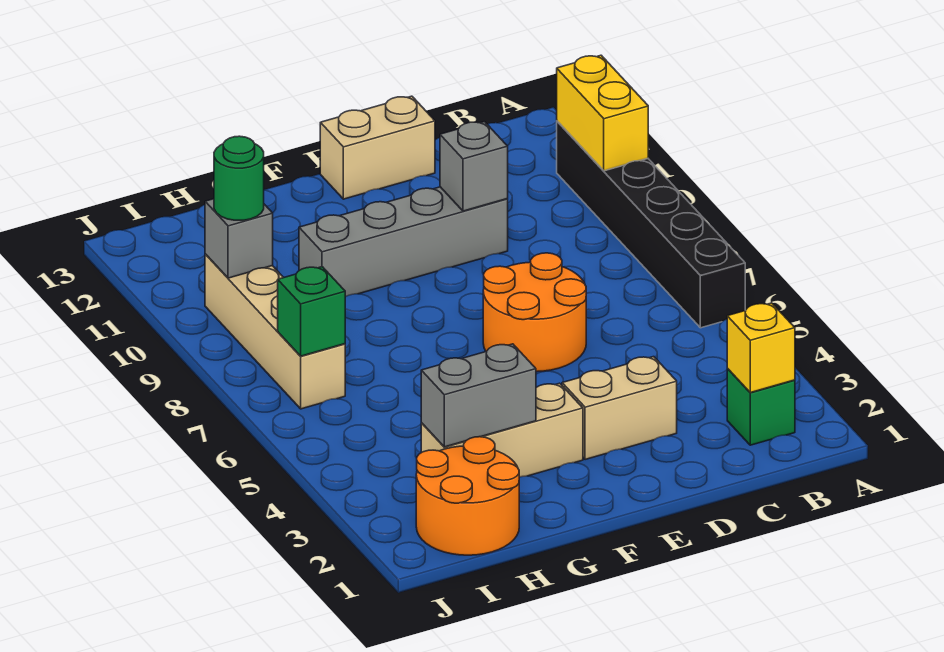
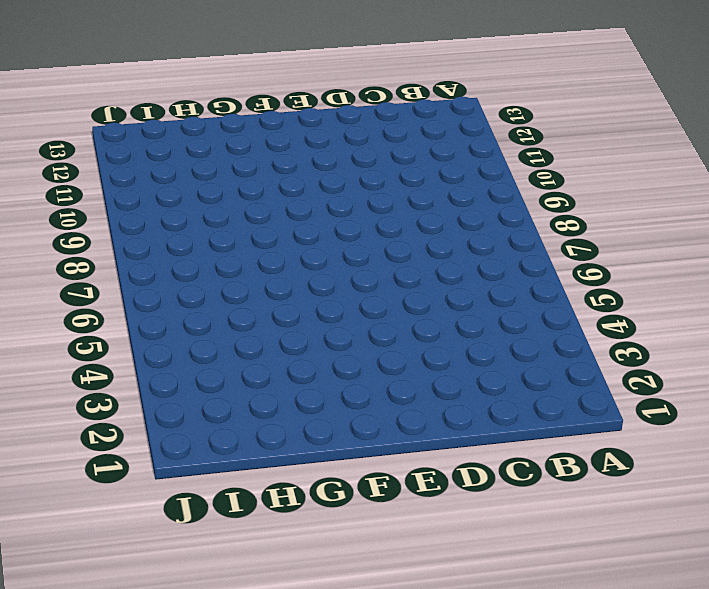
none -> black 1x6 brick [557,121,745,328]
none -> green 1x1 brick [727,369,795,445]
none -> tan 1x2 brick [562,357,677,460]

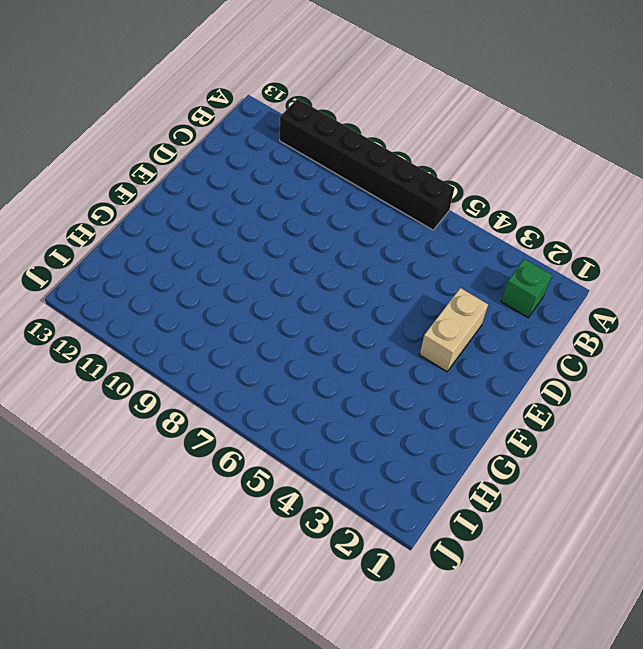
none -> orange 2x2 round brick [483,253,586,372]
none -> grey 1x4 brick [299,187,508,297]
none -> tan 1x2 brick [320,96,435,199]

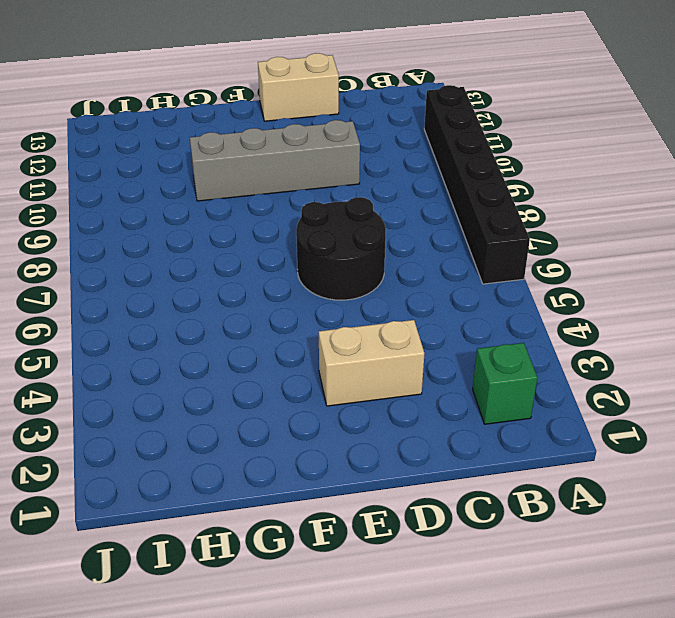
black 2x2 round brick [296,197,386,300] -> orange 2x2 round brick [483,253,586,372]
none -> tan 1x3 brick [421,383,583,477]
none -> orange 2x2 round brick [416,437,519,555]
none -> tan 1x4 brick [205,254,345,409]

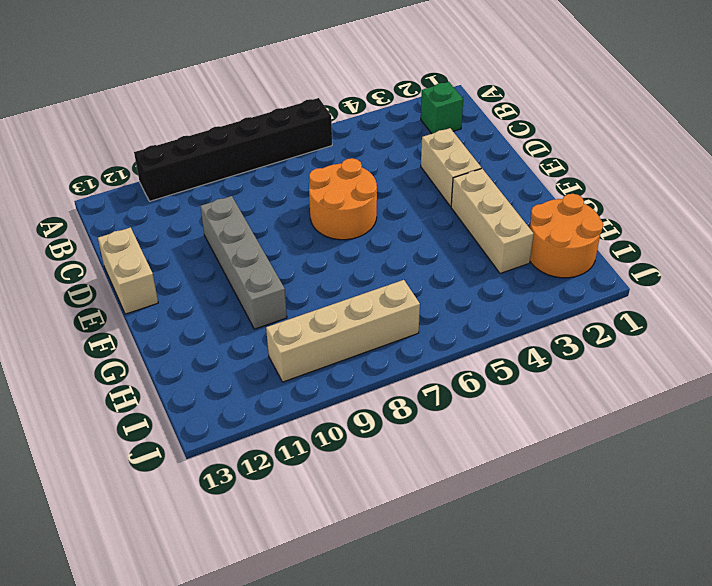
none -> yellow 1x2 brick [557,55,648,171]
none -> yellow 1x1 brick [727,303,795,393]
none -> grey 1x1 brick [440,122,508,211]

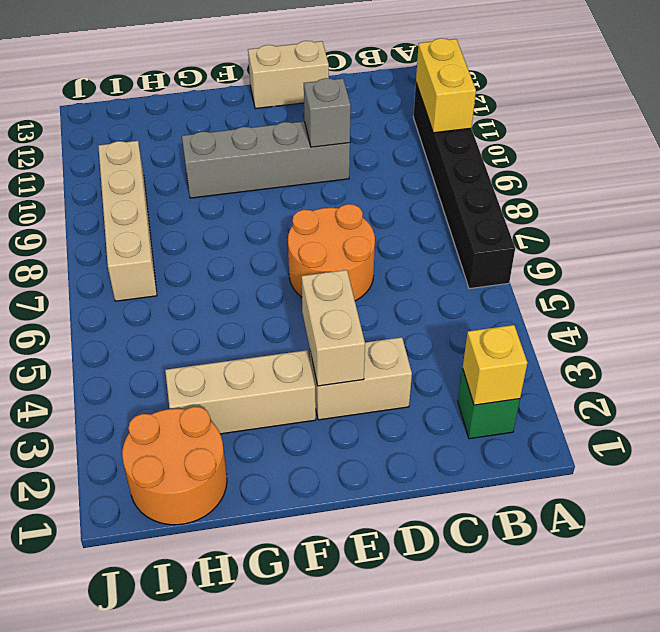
tan 1x2 brick [302,270,365,386] -> none
none -> grey 1x2 brick [421,344,536,447]
none -> green 1x1 brick [278,267,345,356]
none -> grey 1x1 brick [205,199,273,278]

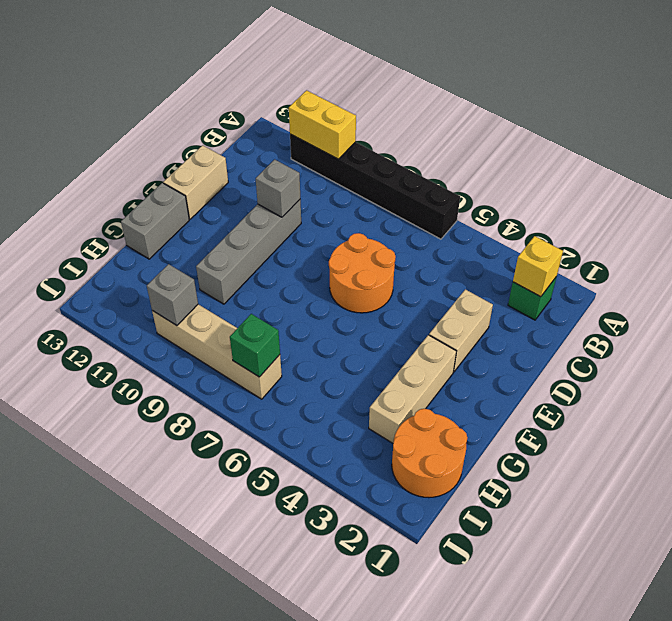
grey 1x2 brick [121,183,189,259] -> grey 1x2 brick moved to [421,344,536,447]
none -> green 1x1 round brick [214,136,264,220]

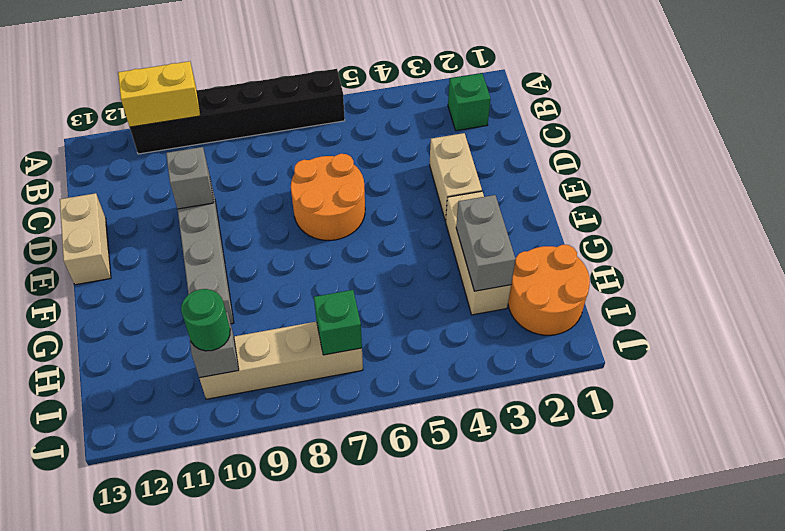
none -> yellow 1x1 brick [727,303,795,393]

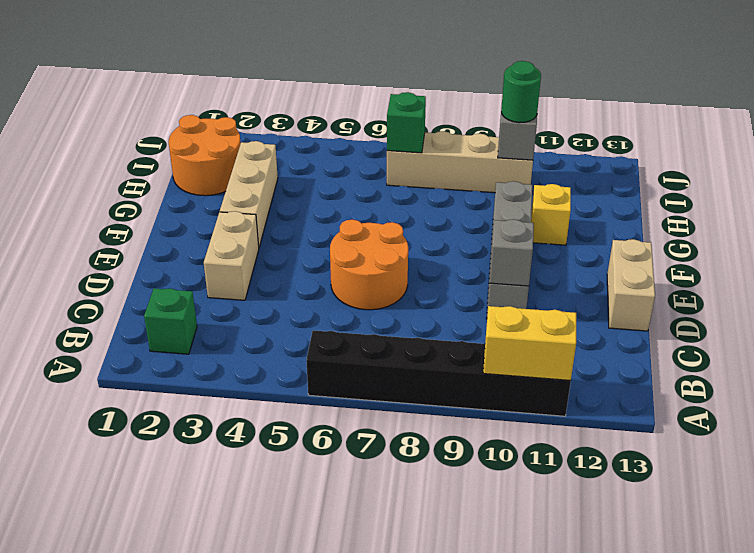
yellow 1x1 brick [531,184,571,245] -> yellow 1x1 brick moved to [727,303,795,393]
none -> grey 1x2 brick [421,344,536,447]

